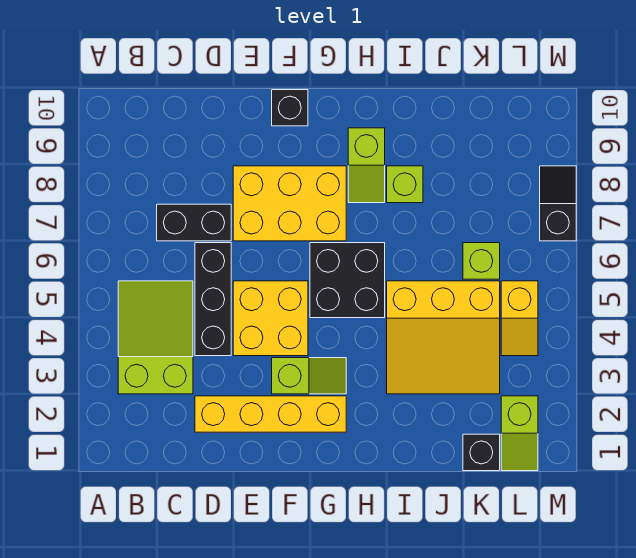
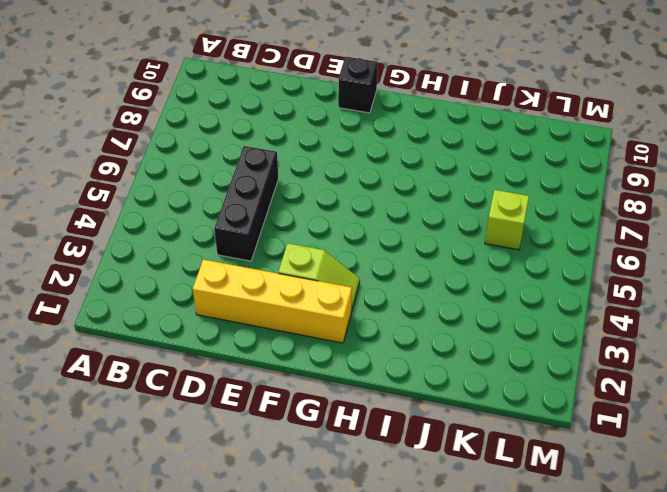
none -> lime 2x3 slope [118,281,193,394]
none -> black 1x2 brick [157,204,231,241]
none -> yellow 2x2 brick [233,281,308,356]

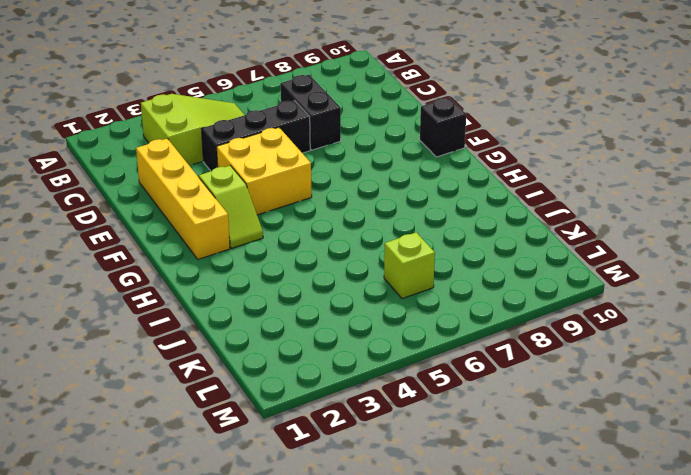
none -> yellow 2x3 brick [233,166,346,241]
none -> black 2x2 brick [310,243,385,318]
none -> lime 1x2 slope [348,128,385,203]

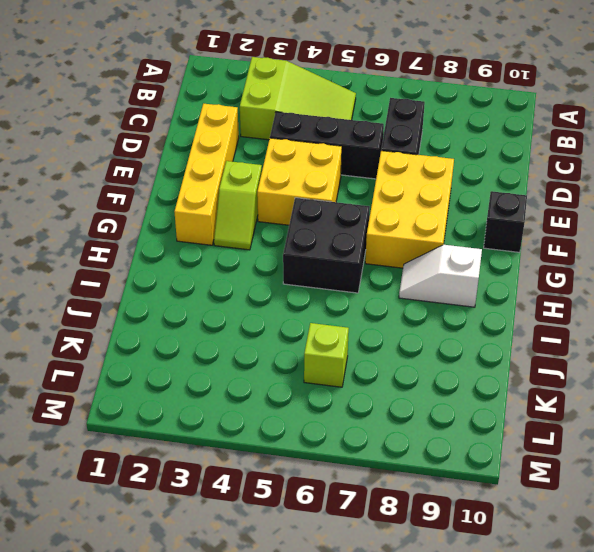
white 1x2 slope [399,245,482,307] -> lime 1x2 slope [348,128,385,203]
none -> yellow 3x3 slope [387,281,500,394]
none -> lime 1x1 brick [387,166,423,203]
none -> black 1x1 brick [463,434,500,471]

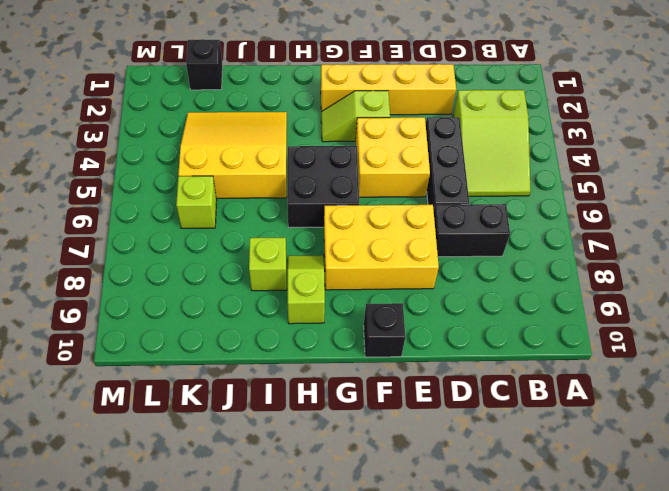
none -> lime 1x2 slope [501,396,538,471]
none -> yellow 1x2 slope [501,281,538,356]
none -> black 1x2 slope [540,166,576,241]

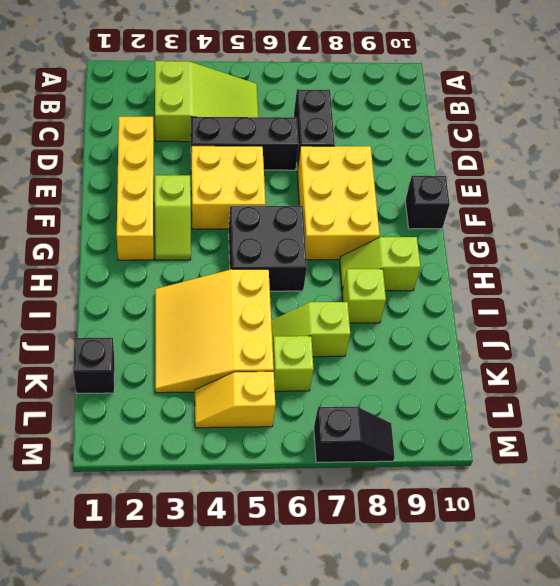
lime 1x2 slope [271,302,350,357] -> lime 1x2 slope moved to [501,396,538,471]

